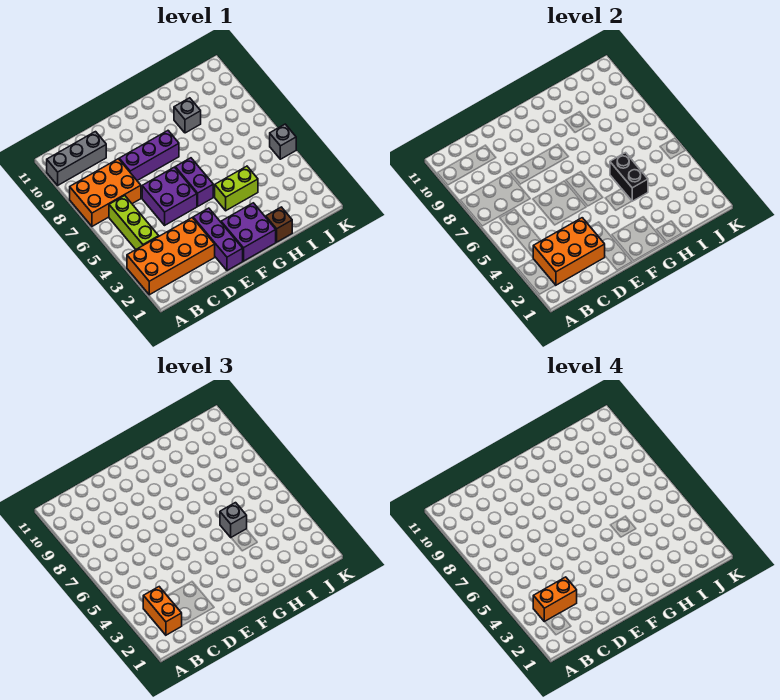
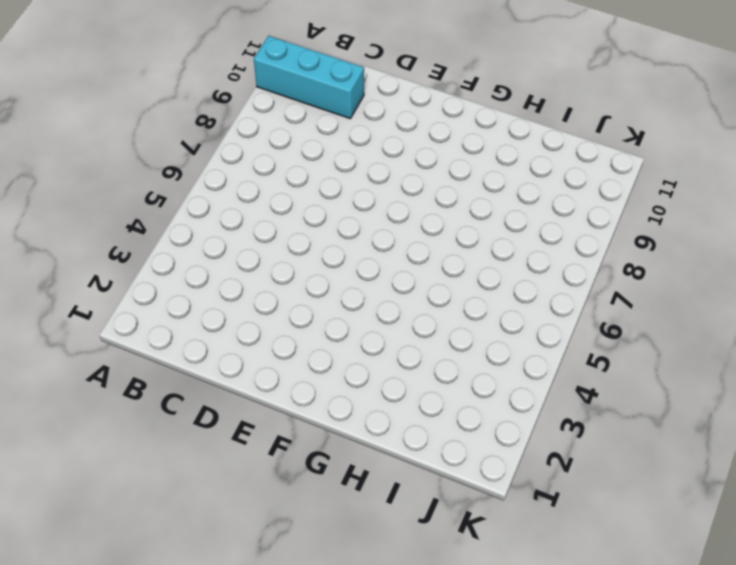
cyan 1x3 brick [254,36,364,119] -> grey 1x3 brick [47,132,106,185]
none -> orange 2x4 brick [127,218,215,295]
none -> orange 2x3 brick [70,159,141,226]
none -> lime 1x3 brick [109,196,159,249]

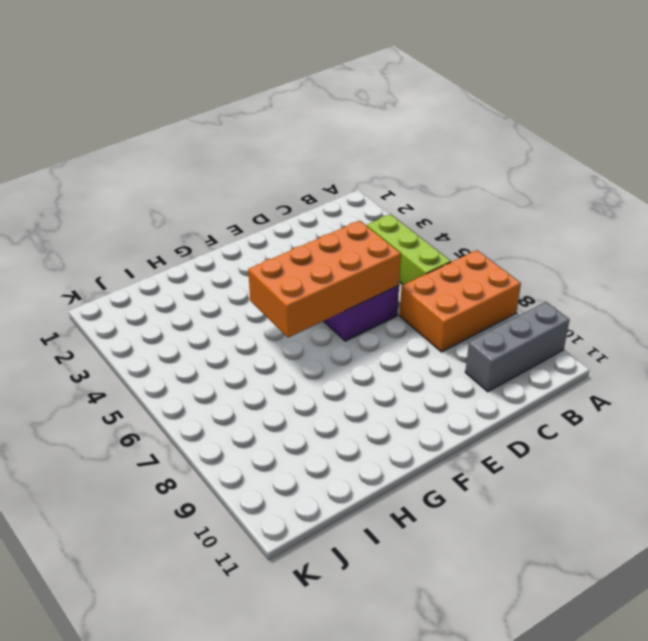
orange 2x4 brick [248,221,401,338] -> orange 2x4 brick moved to [127,218,215,295]
none -> purple 1x3 brick [119,131,179,181]
none -> purple 1x3 brick [193,208,243,271]
none -> purple 2x2 brick [221,203,276,261]

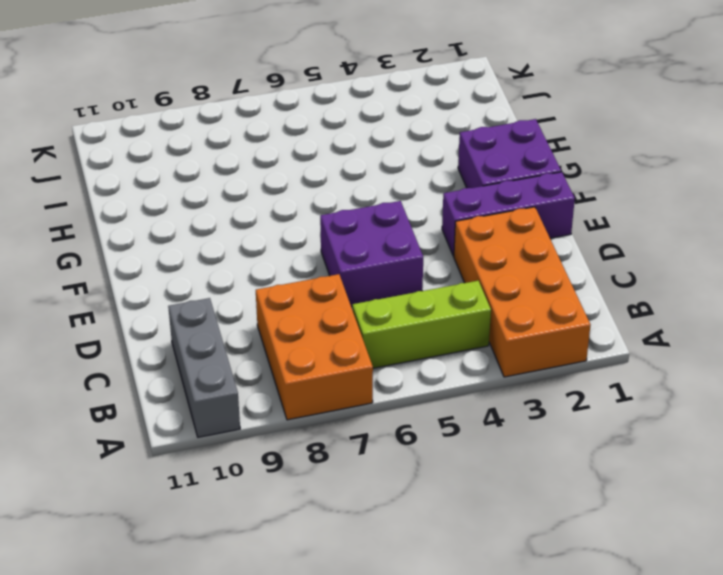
none -> purple 1x3 brick [119,131,179,181]
none -> purple 1x2 brick [175,158,213,206]
none -> lime 1x2 brick [215,166,258,211]

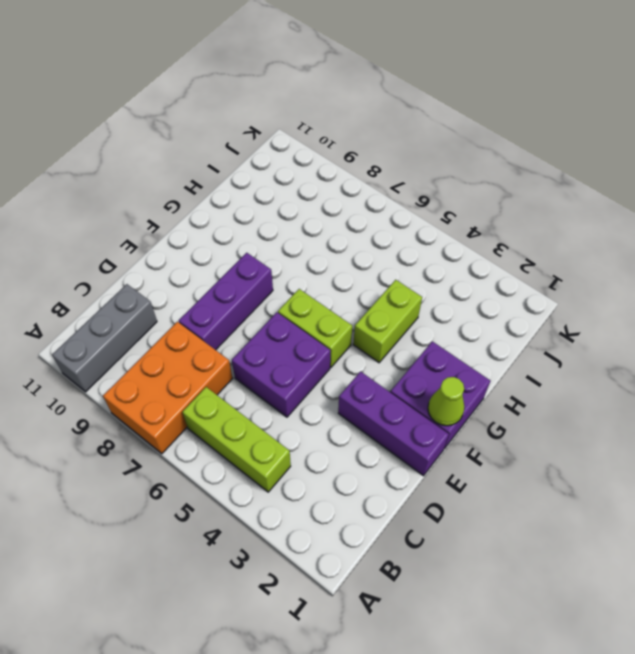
lime 1x1 cone [428,377,464,426] -> none
lime 1x2 brick [278,289,352,367] -> purple 1x2 brick [175,158,213,206]
none -> orange 2x4 brick [127,218,215,295]
none -> brown 1x1 brick [266,207,292,242]
none -> grey 1x1 brick [174,98,201,133]

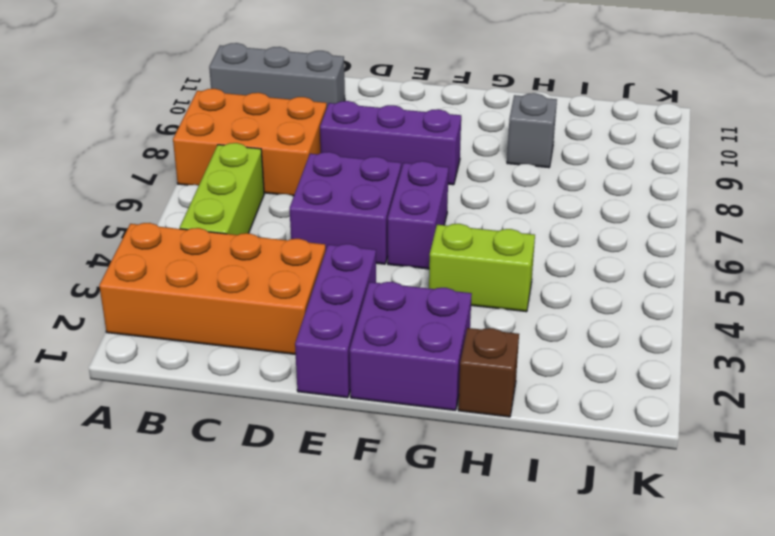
none -> grey 1x1 brick [270,124,296,159]
none -> orange 2x3 brick [533,218,605,285]
none -> black 1x2 brick [610,153,648,201]

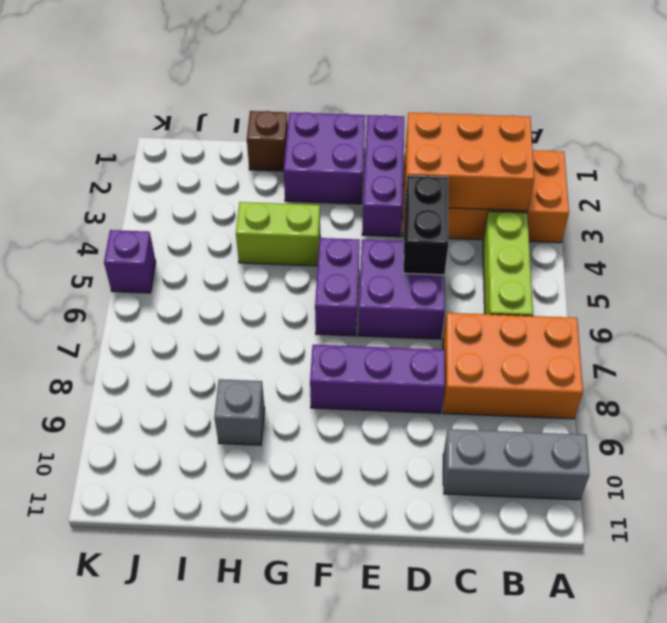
black 1x2 brick [404,176,449,275] -> black 1x2 brick moved to [610,153,648,201]
purple 1x1 brick [104,230,156,293] -> grey 1x1 brick [270,124,296,159]
none -> orange 1x2 brick [143,587,182,635]
none -> grey 1x1 brick [220,503,247,537]
none -> orange 1x2 brick [533,577,577,622]

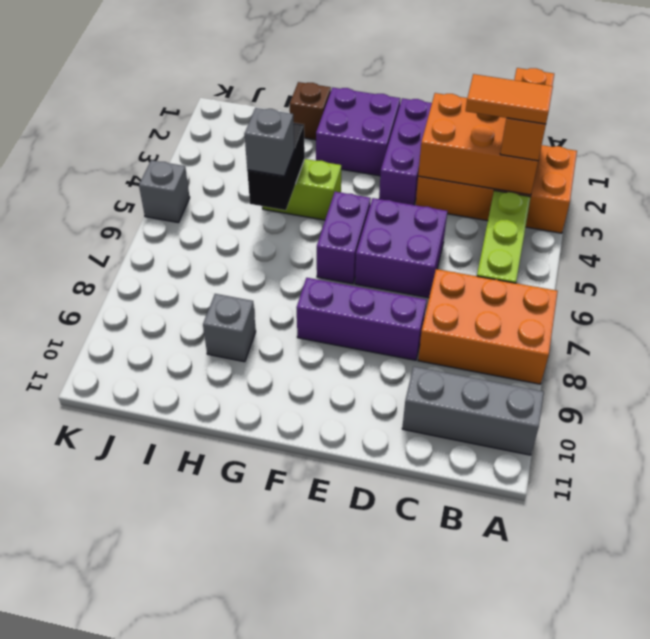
orange 1x2 tile [466,74,553,124] -> orange 1x2 brick [533,577,577,622]

